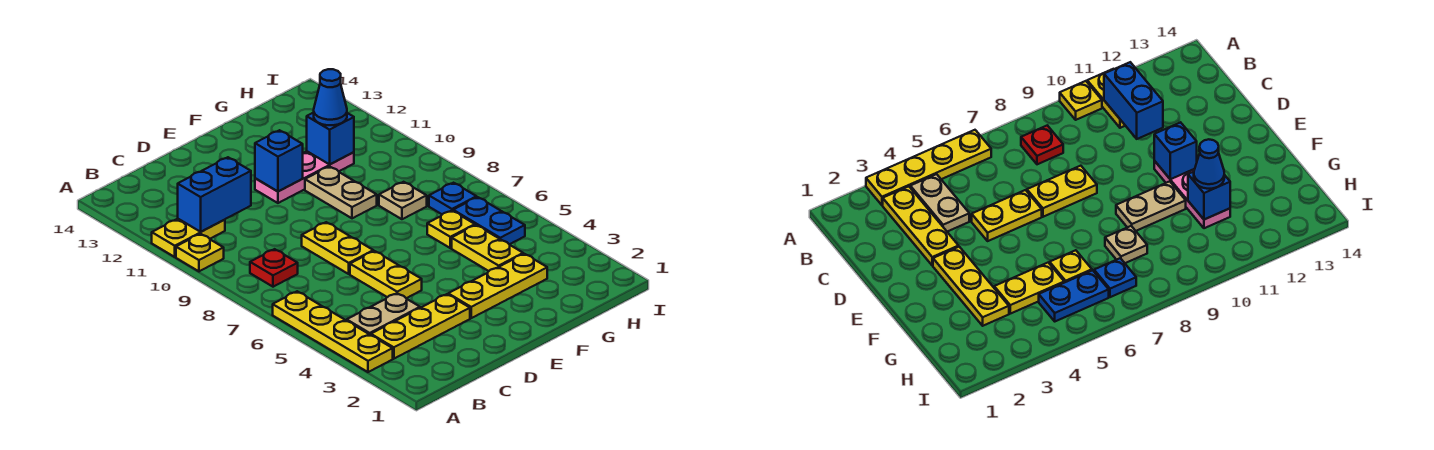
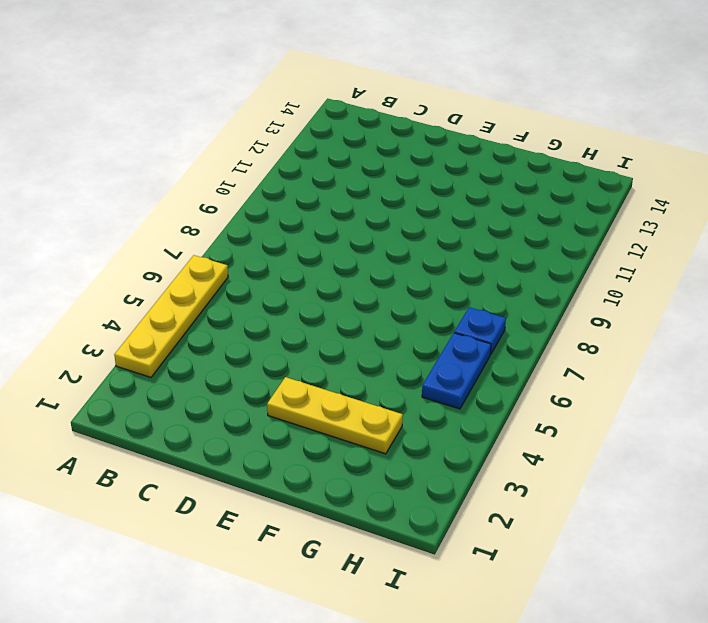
none -> yellow 1x1 plate [176,234,224,271]
none -> yellow 1x2 plate [152,219,225,257]
none -> yellow 1x3 plate [371,294,470,359]

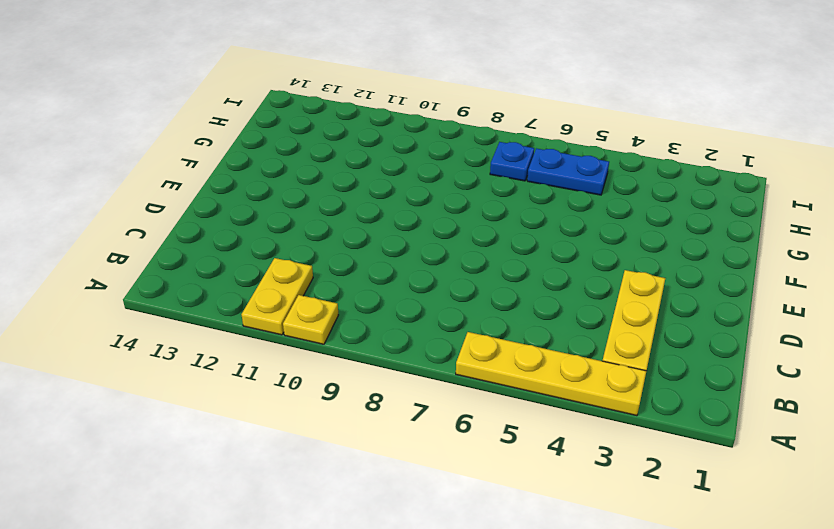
none -> tan 1x2 plate [347,293,420,335]
none -> red 1x1 plate [250,249,298,287]
none -> yellow 1x2 plate [350,251,422,298]

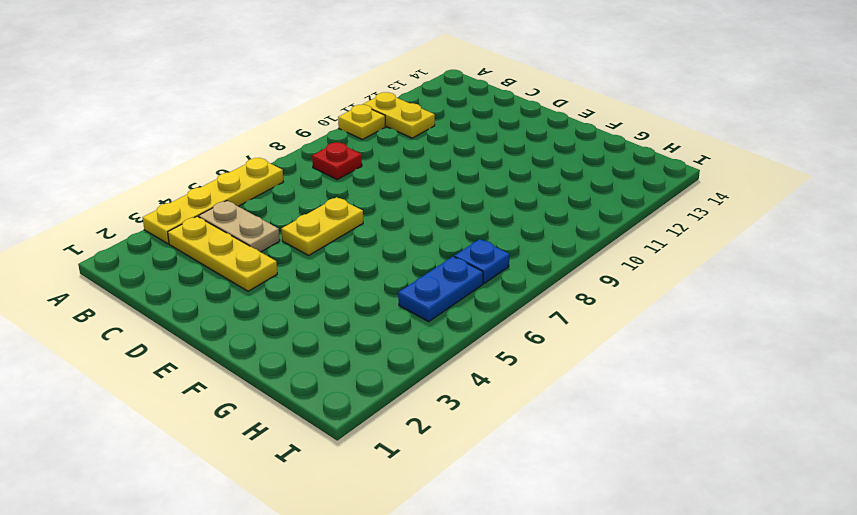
none -> yellow 1x2 plate [302,222,373,274]
none -> yellow 1x3 plate [448,254,547,318]
none -> pink 1x3 plate [255,151,354,203]

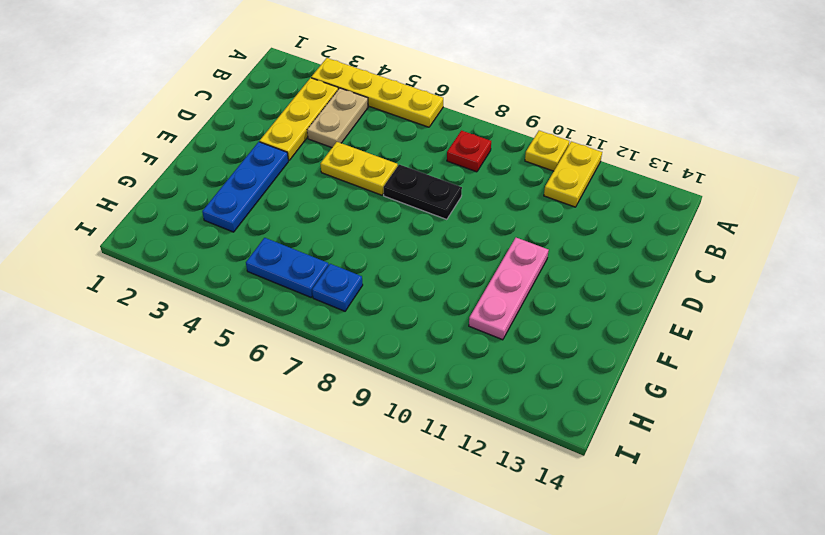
black 1x2 plate [383,164,462,220] -> yellow 1x2 plate [302,222,373,274]
blue 1x3 plate [202,142,288,232] -> yellow 1x3 plate [448,254,547,318]
none -> tan 1x2 plate [305,166,377,218]
none -> yellow 1x2 plate [452,225,523,271]
none -> yellow 1x1 plate [427,211,475,248]

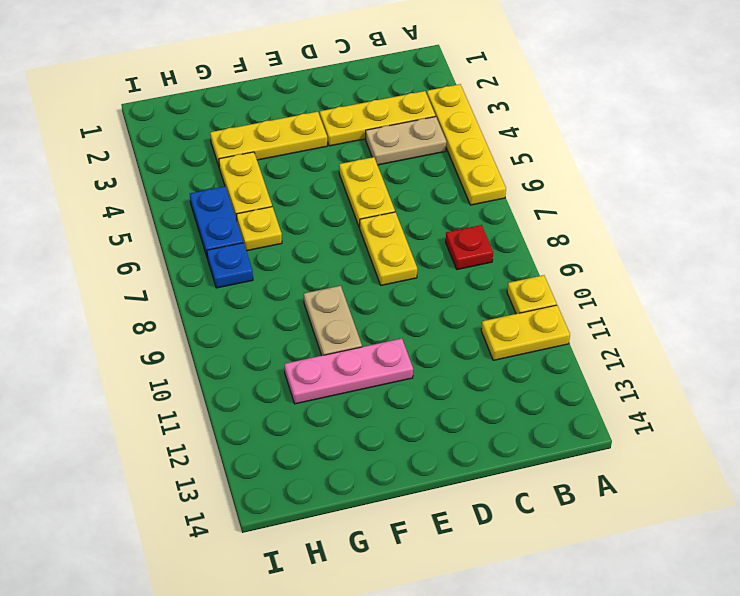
none -> tan 1x1 plate [379,182,427,219]
none -> blue 1x2 brick [178,157,251,232]
none -> blue 1x1 brick [255,130,303,191]

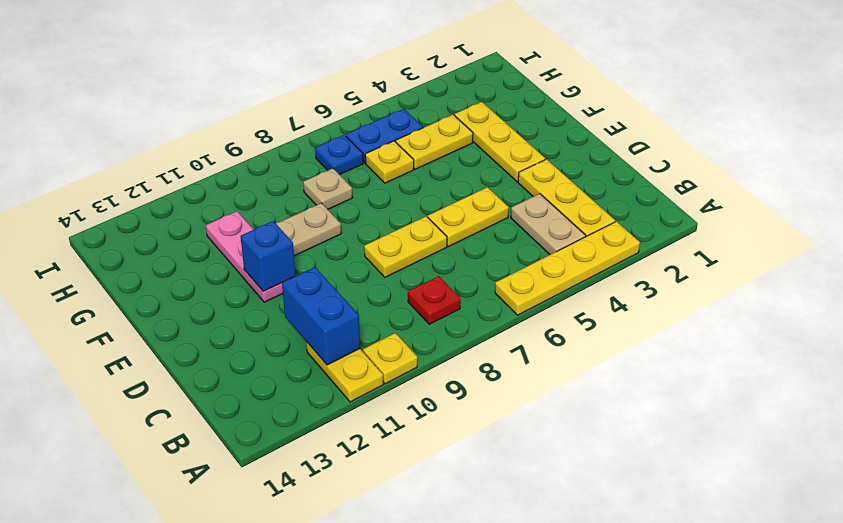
none -> blue 1x1 brick [307,112,354,164]
none -> blue 1x1 cone [314,69,347,125]

